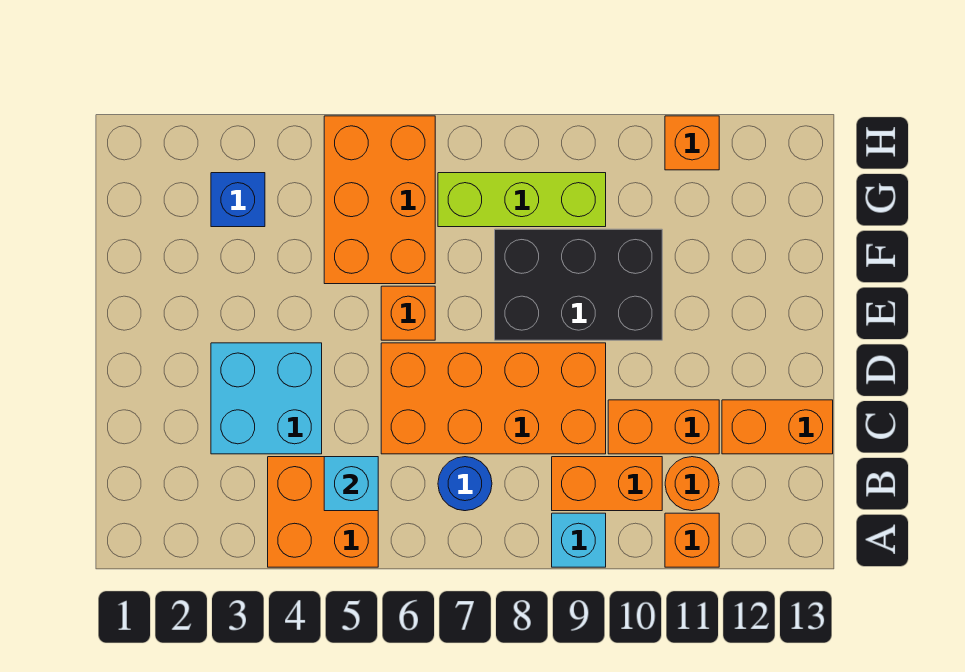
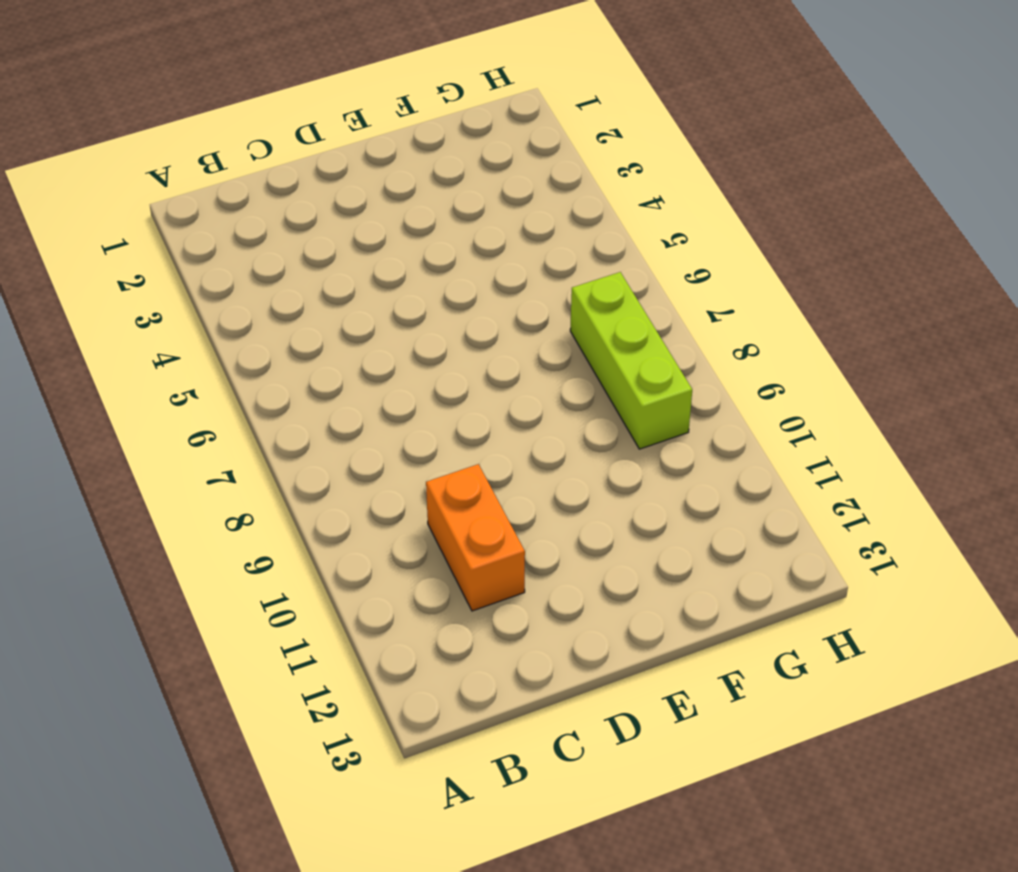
none -> orange 2x2 brick [268,457,378,567]
none -> cyan 1x1 brick [552,513,606,567]
none -> orange 1x1 brick [665,513,719,567]

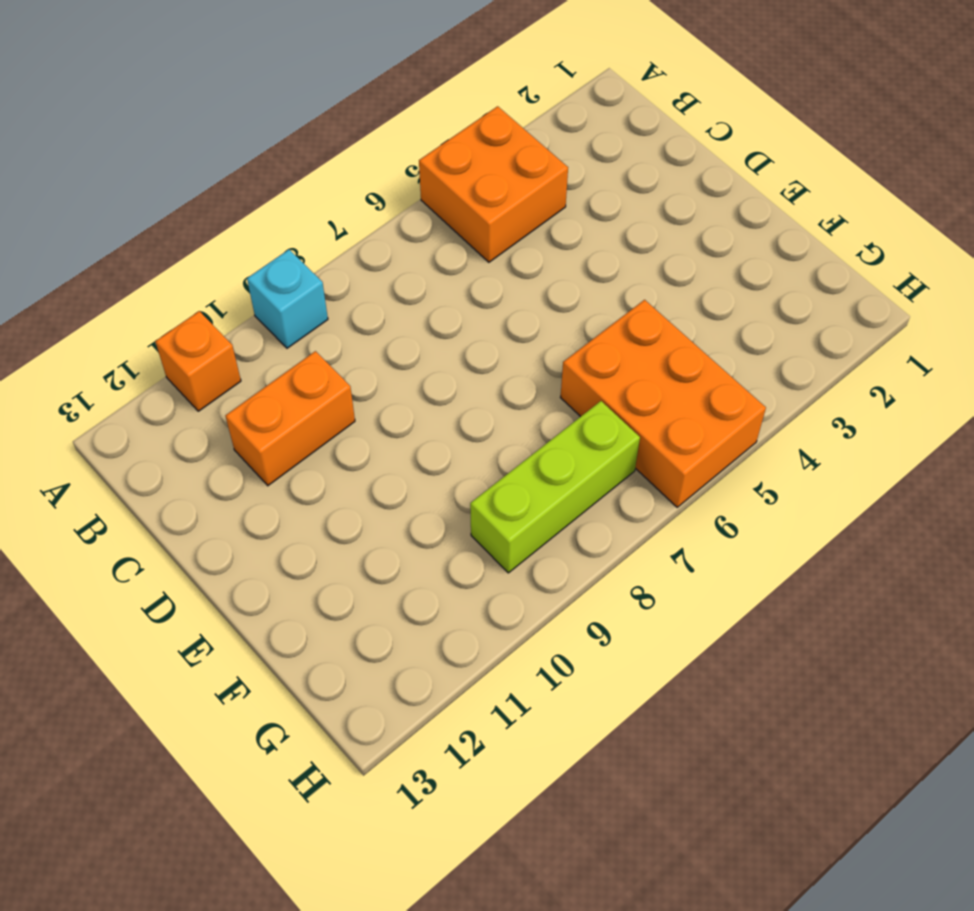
none -> blue 1x1 round brick [438,457,492,511]
none -> orange 1x2 brick [552,457,662,511]
none -> orange 1x1 round brick [665,457,719,511]

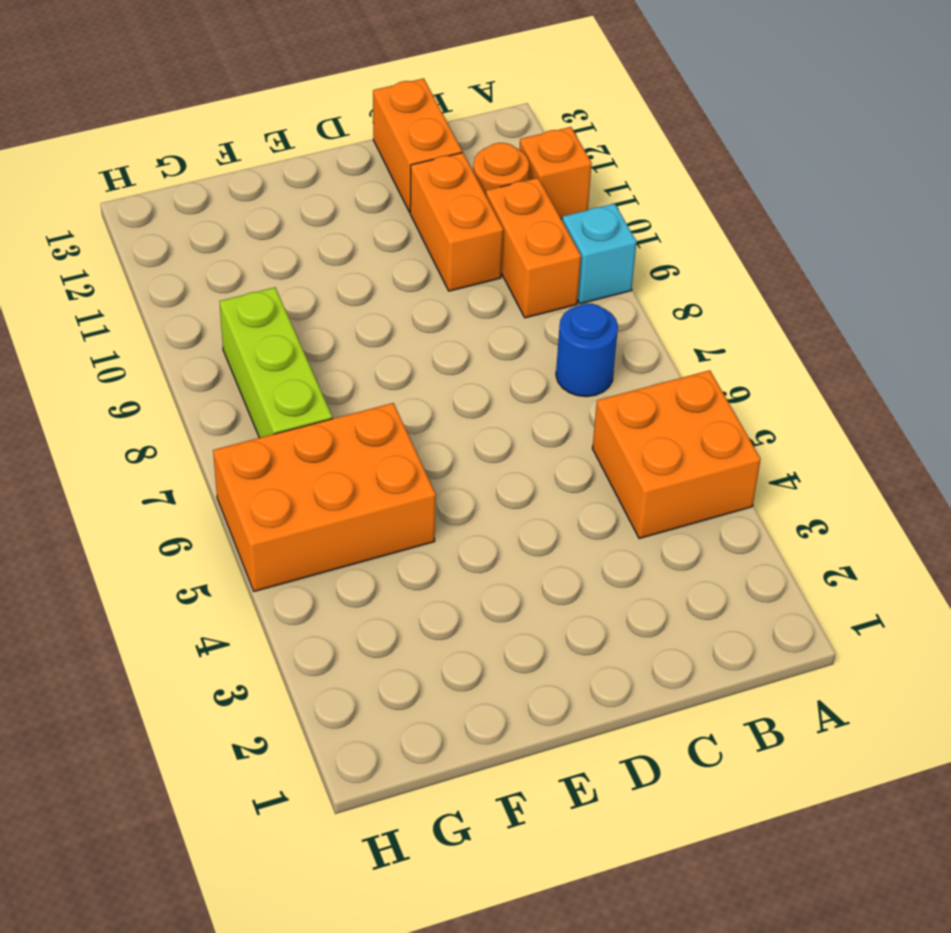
none -> cyan 2x2 brick [211,343,322,454]
none -> orange 2x4 brick [381,343,606,454]
none -> orange 1x1 brick [381,286,435,340]

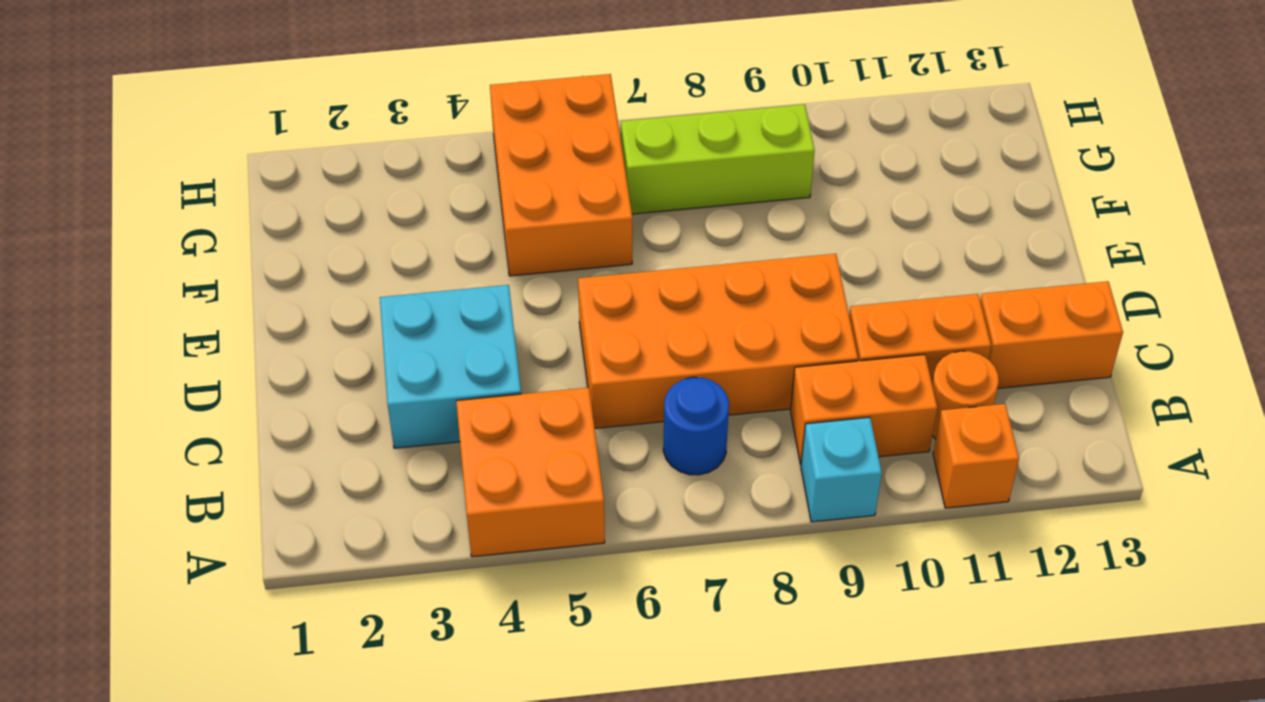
none -> orange 1x1 brick [381,286,435,340]
none -> black 2x3 brick [495,229,662,340]
none -> blue 1x1 brick [211,173,265,227]

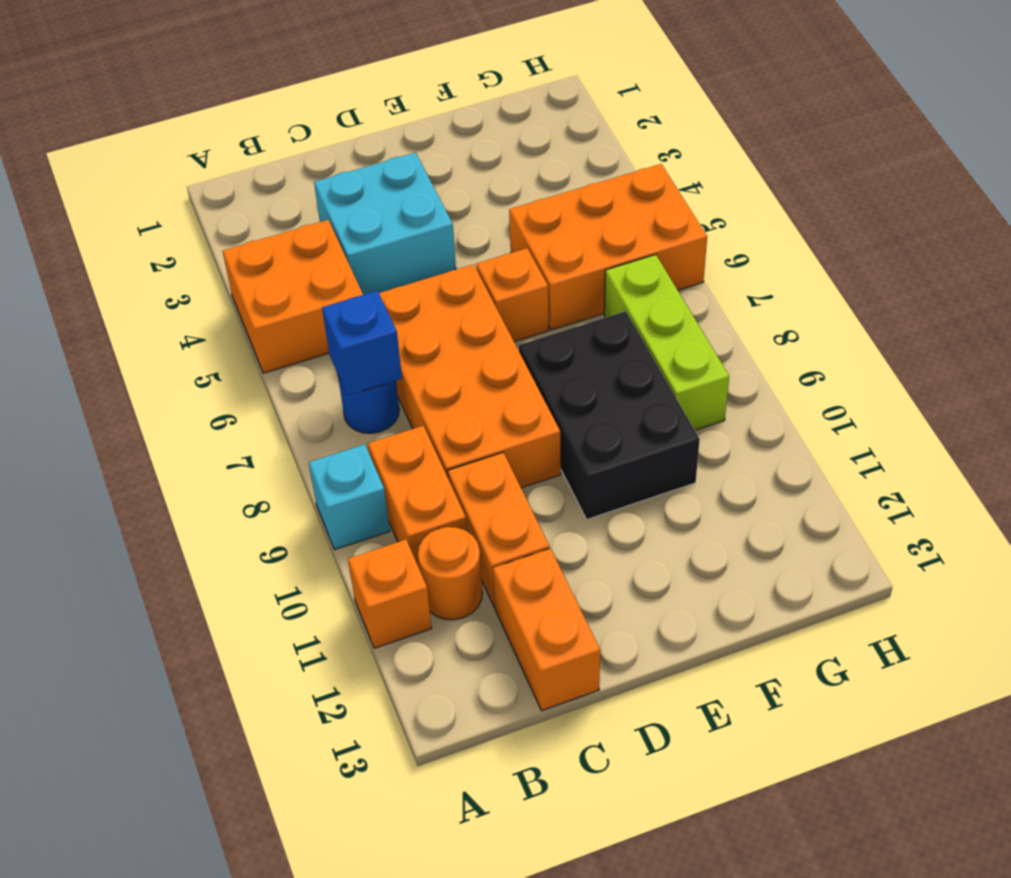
blue 1x1 brick [322,291,402,396] -> blue 1x1 brick moved to [211,173,265,227]
none -> orange 1x1 brick [665,116,719,170]
none -> cyan 1x1 brick [324,457,378,511]

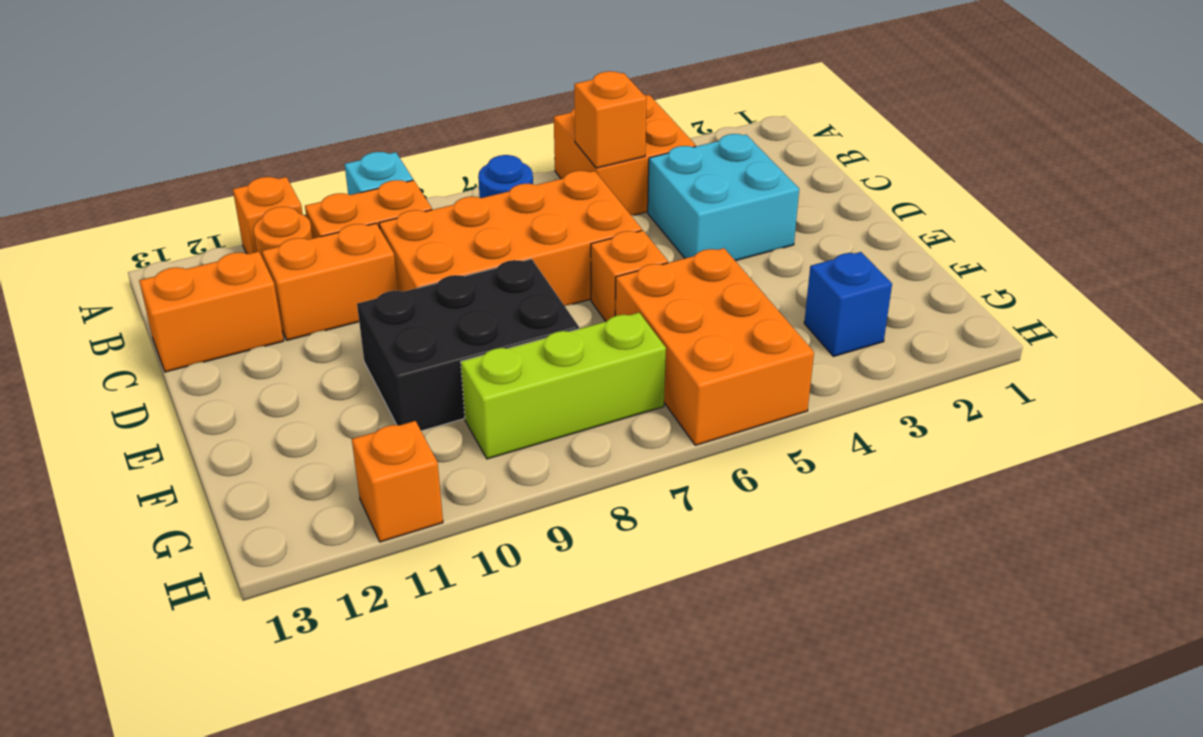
orange 1x1 brick [574,71,647,168] -> cyan 1x1 brick [324,457,378,511]

